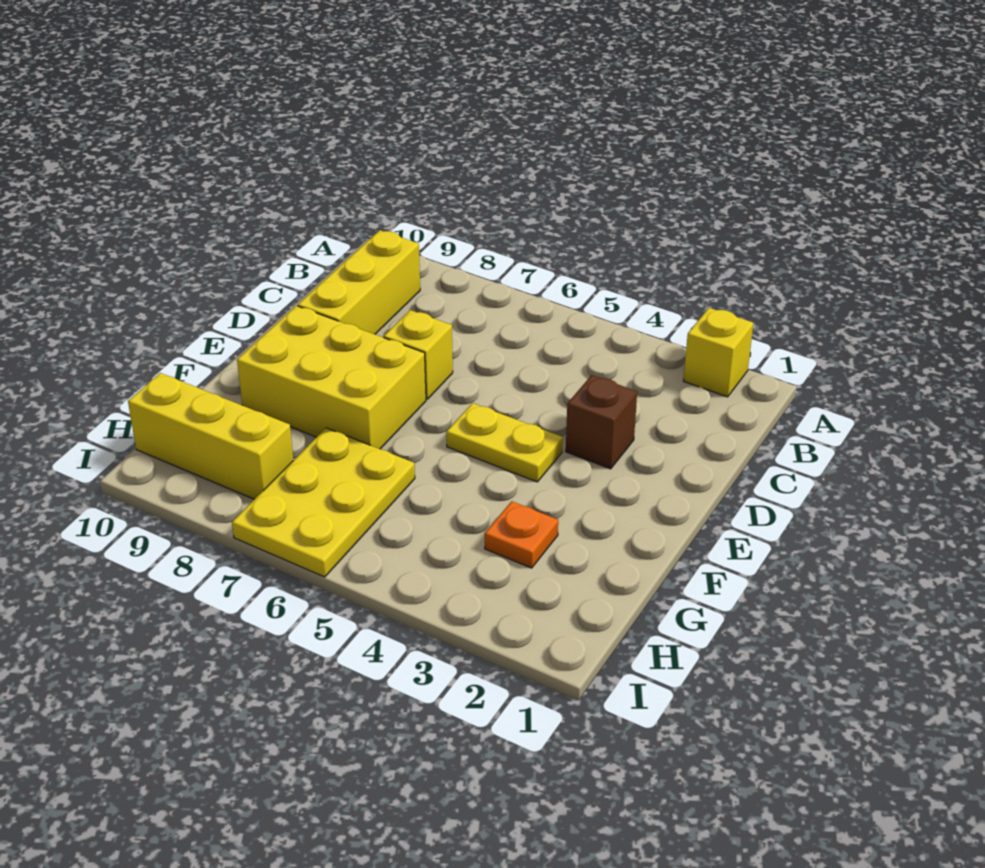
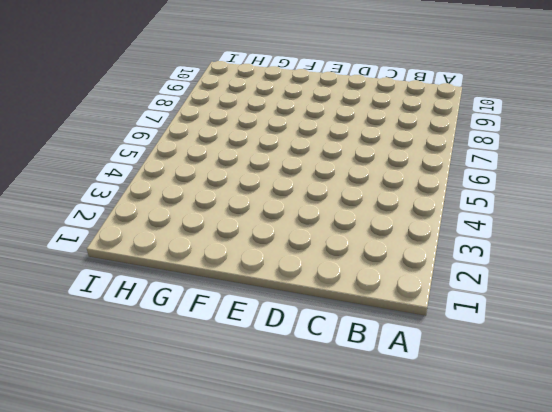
none -> yellow 1x1 brick [683,308,753,397]
none -> yellow 1x3 brick [298,230,420,334]

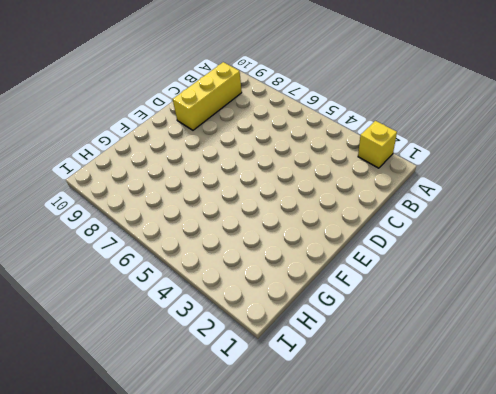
none -> brown 1x1 brick [566,375,637,469]
none -> yellow 1x1 brick [384,310,453,399]

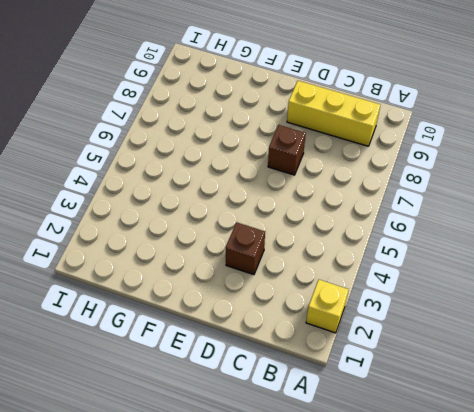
brown 1x1 brick [268,125,306,175] -> yellow 1x1 brick [384,310,453,399]
none -> yellow 1x2 plate [446,403,563,482]
none -> yellow 2x3 brick [237,306,426,449]

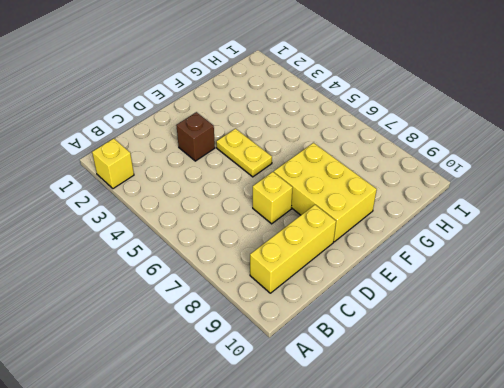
none -> orange 1x1 plate [485,501,558,568]
none -> yellow 2x3 plate [232,428,415,577]

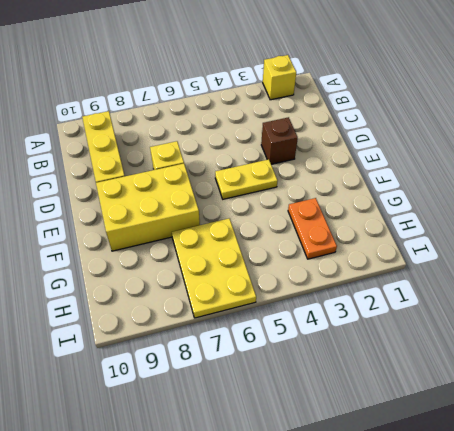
orange 1x2 plate [288,198,337,259] -> orange 1x1 plate [485,501,558,568]
none -> yellow 1x3 brick [128,373,293,499]

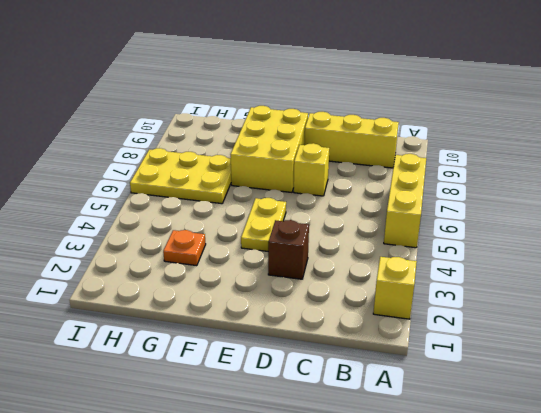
yellow 1x3 brick [384,154,426,248] -> yellow 1x3 brick moved to [128,373,293,499]

